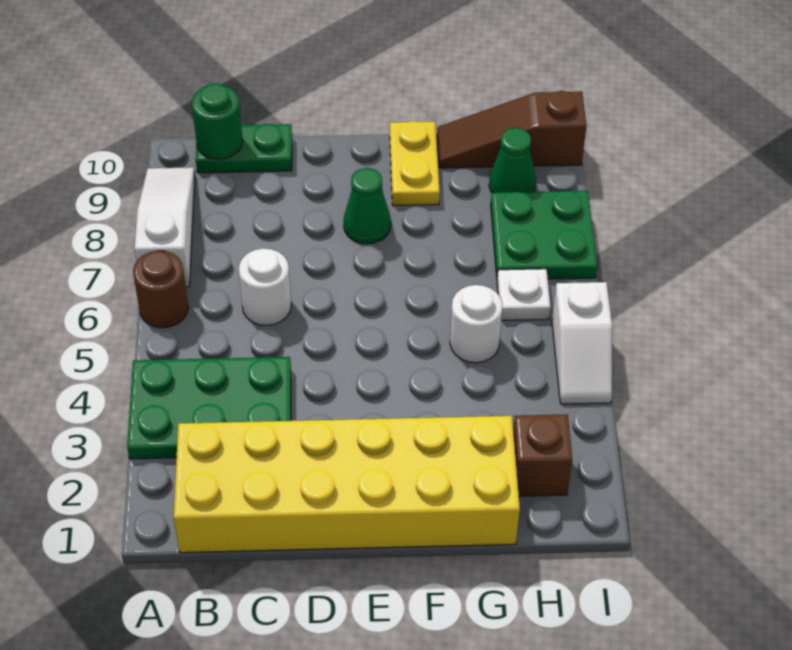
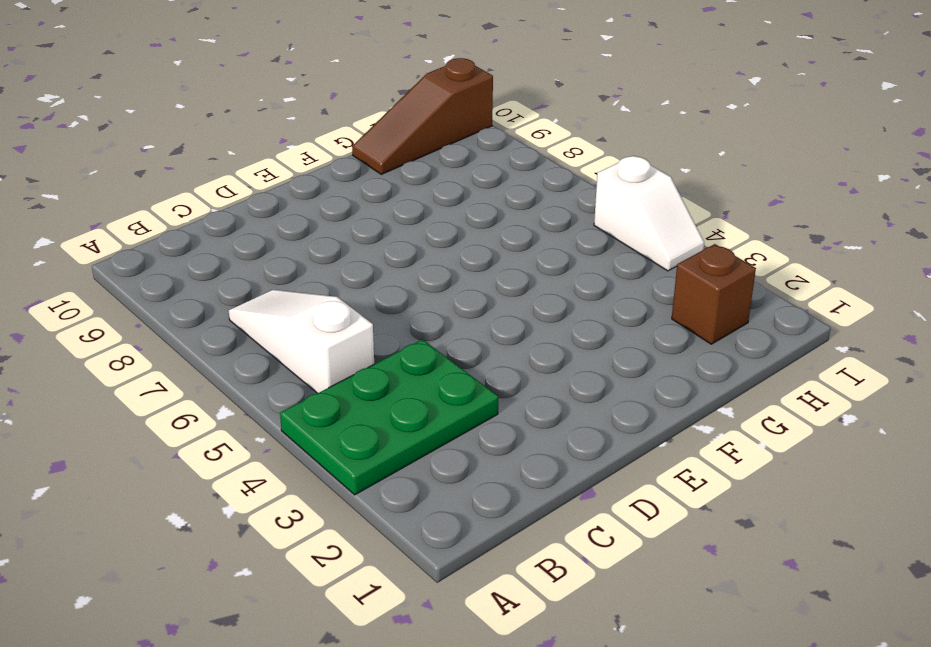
white 1x3 slope [229,290,374,393] -> white 1x3 slope moved to [134,167,195,287]
none -> brown 1x1 round brick [133,251,188,328]
none -> yellow 2x6 brick [174,416,520,553]
none -> green 1x2 plate [196,124,292,173]

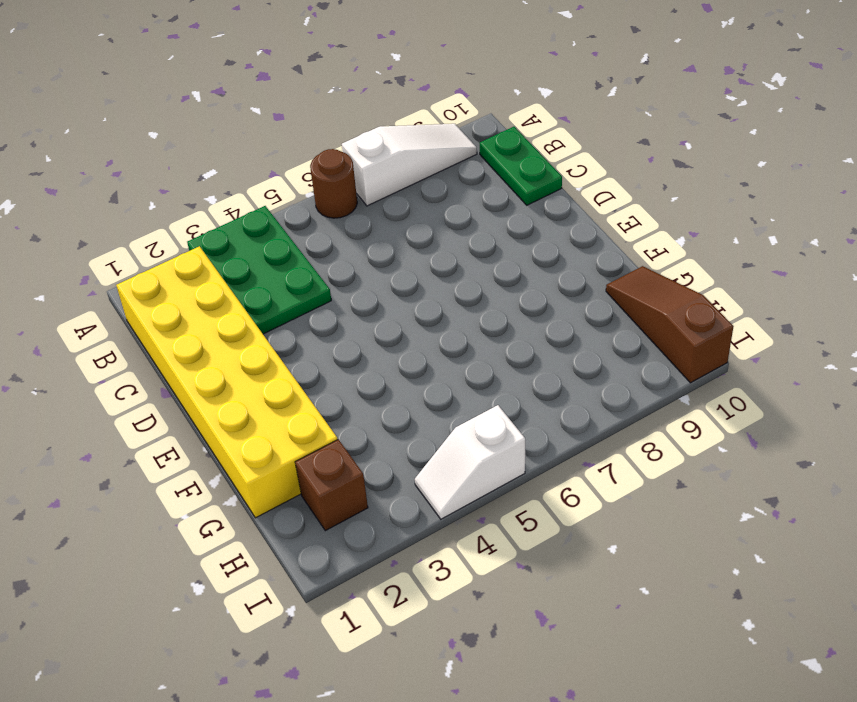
none -> white 1x1 round brick [239,248,291,326]
none -> green 1x1 cone [344,168,391,244]
none -> yellow 1x2 plate [390,121,440,206]

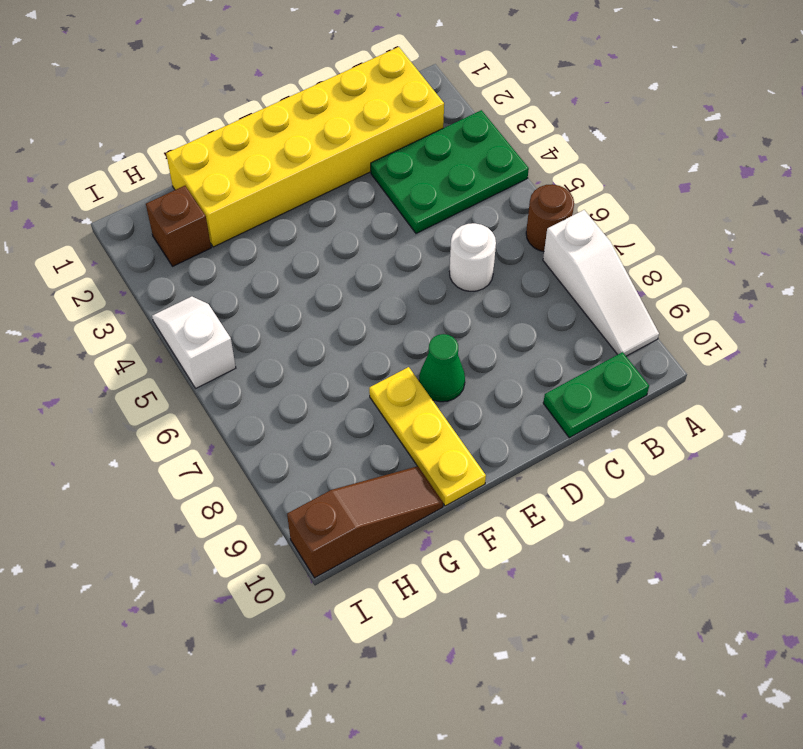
yellow 1x3 plate [369,367,486,506] -> yellow 1x2 plate [390,121,440,206]
none -> white 1x1 round brick [450,285,503,363]
none -> white 1x1 plate [497,269,551,320]
none -> green 2x2 plate [491,191,597,279]

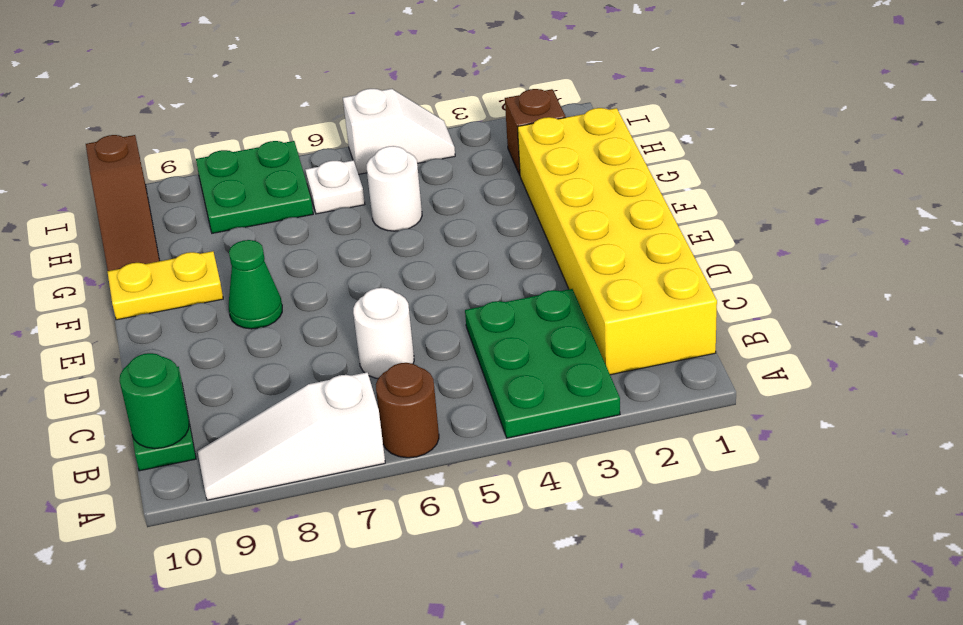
none -> green 1x1 cone [489,128,536,193]

